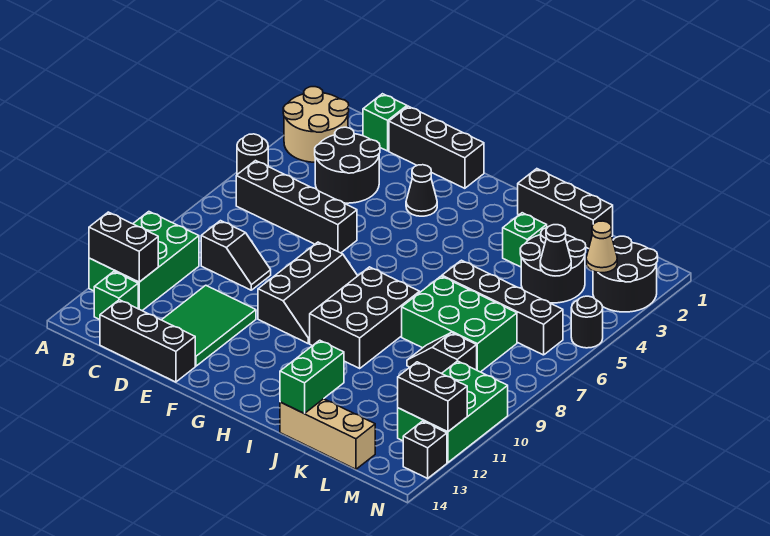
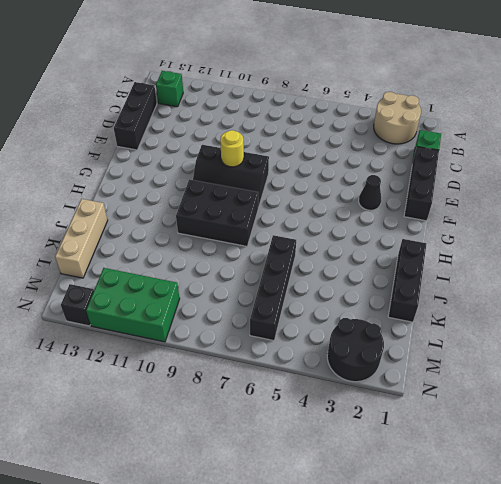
yellow 1x1 round brick [220,130,244,167] -> none
none -> black 1x1 round brick [237,134,268,174]
none -> green 2x3 brick [89,212,199,311]
none -> black 1x4 brick [236,161,357,253]
none -> black 2x2 round brick [315,127,380,203]

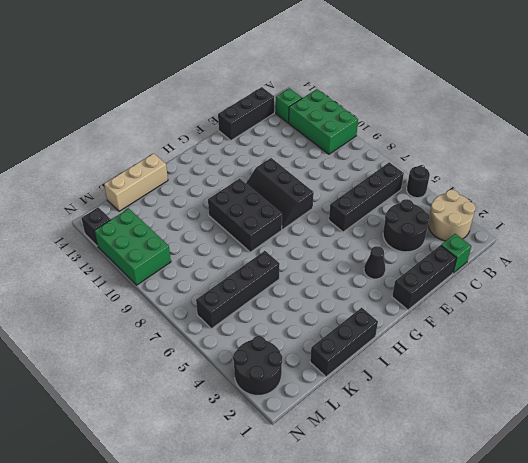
none -> black 1x2 slope [201,221,271,290]
none -> green 2x3 tile [162,285,256,366]
none -> green 1x1 brick [503,213,547,267]
none -> green 2x3 brick [402,276,517,372]

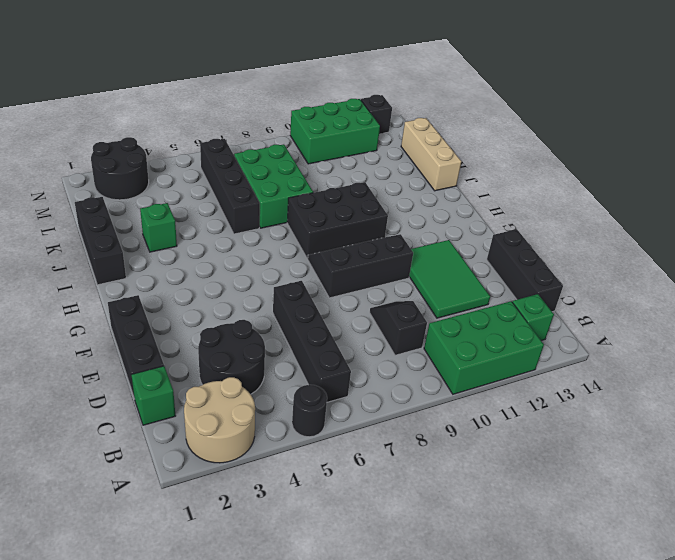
green 2x3 tile [409,240,490,318] -> green 2x3 tile turned to [162,285,256,366]
none -> black 1x1 cone [406,165,437,216]
none -> black 2x2 round brick [520,227,586,303]
none -> black 1x2 slope [407,332,477,374]
none -> black 1x1 round brick [571,296,603,348]

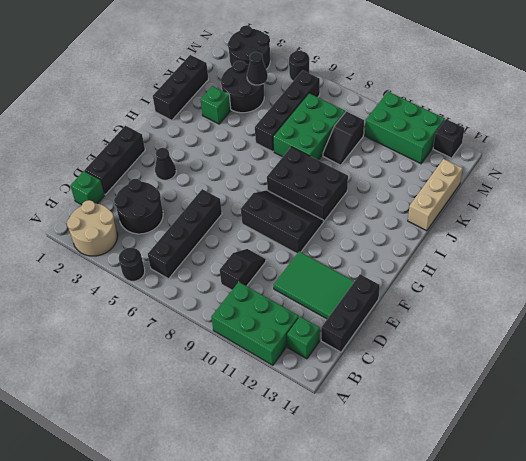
none -> black 1x2 brick [89,212,158,282]
none -> green 1x2 brick [280,340,344,413]
none -> tan 1x1 cone [586,221,617,273]
none -> black 1x2 brick [398,362,467,432]

